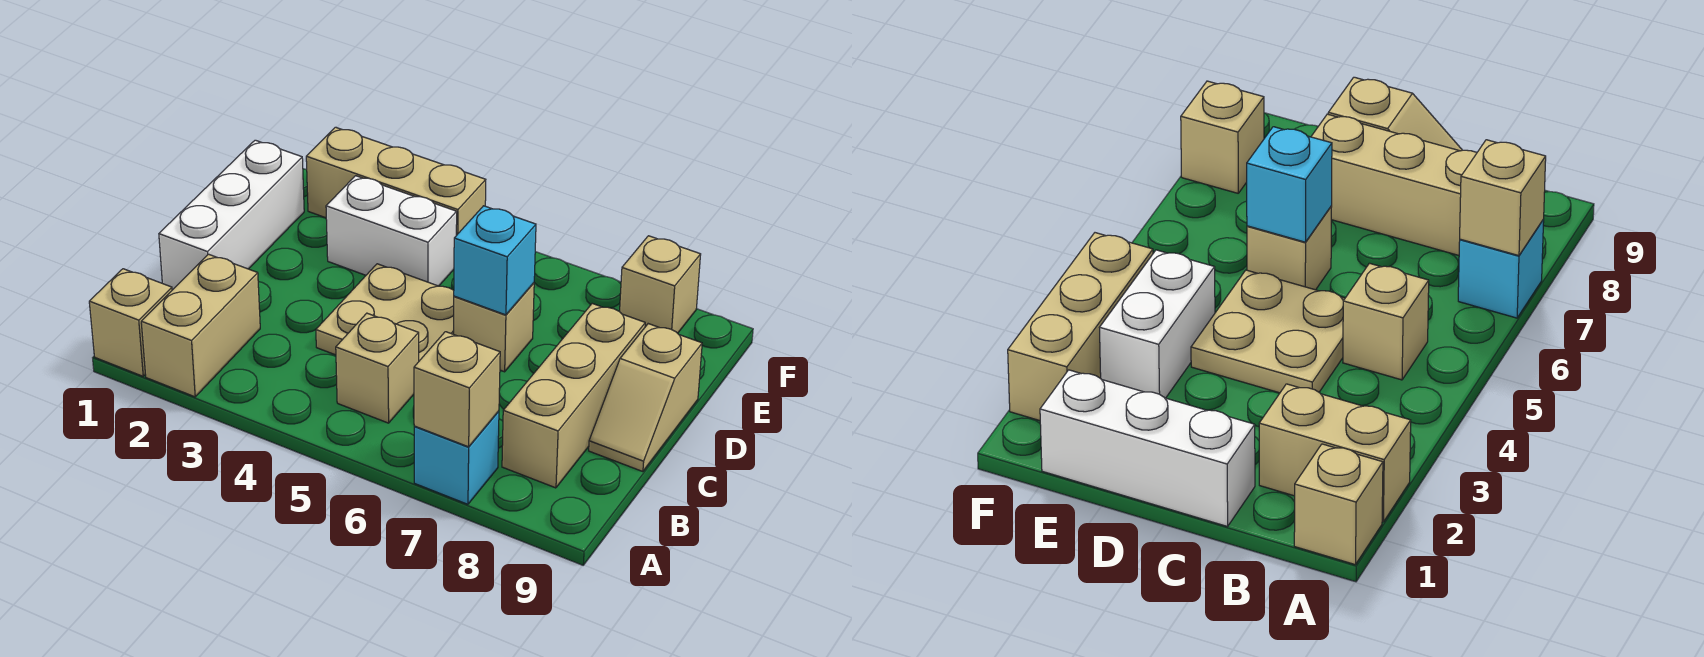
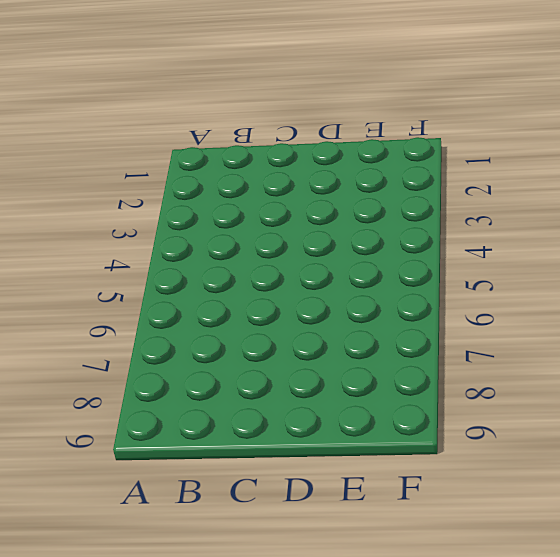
none -> tan 1x1 brick [89,269,172,376]
none -> tan 1x2 brick [141,254,260,397]
none -> cyan 1x1 brick [414,411,499,504]

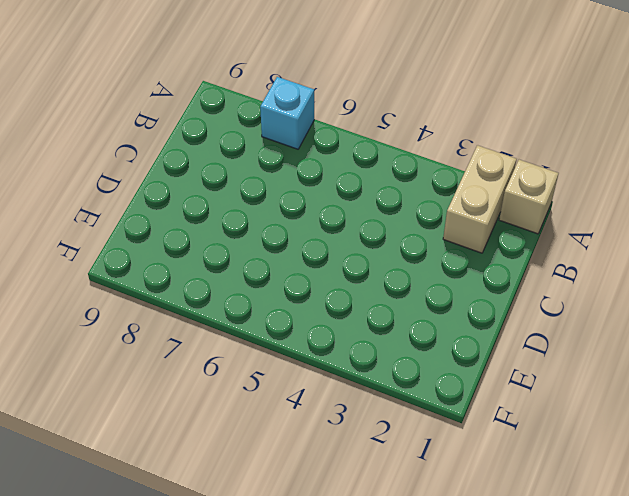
none -> tan 1x1 brick [336,313,419,423]
none -> tan 1x3 brick [502,304,645,488]
none -> white 1x3 brick [159,140,304,290]

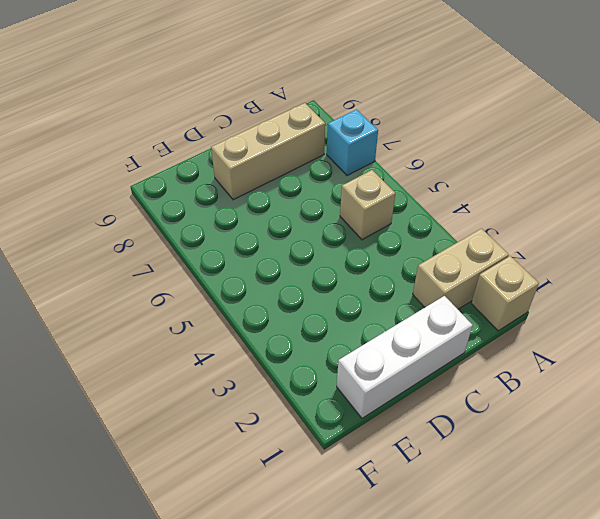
none -> tan 2x2 plate [316,264,454,361]
none -> tan 1x2 slope [589,324,702,472]
none -> tan 1x1 brick [454,283,534,372]

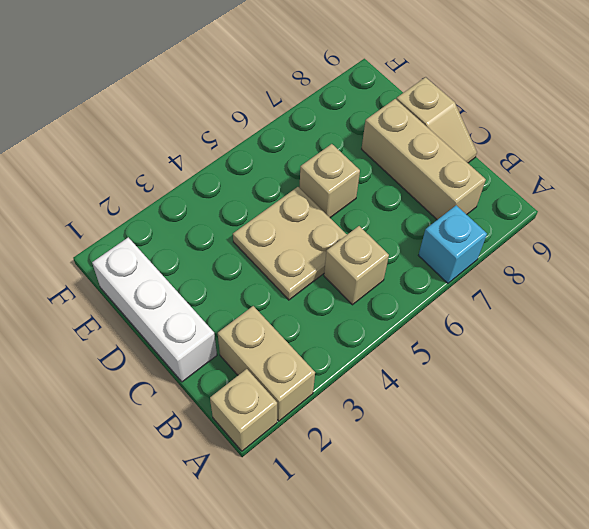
none -> white 1x2 brick [326,176,457,286]
none -> tan 1x3 brick [306,127,486,236]
none -> tan 1x1 brick [620,236,701,333]

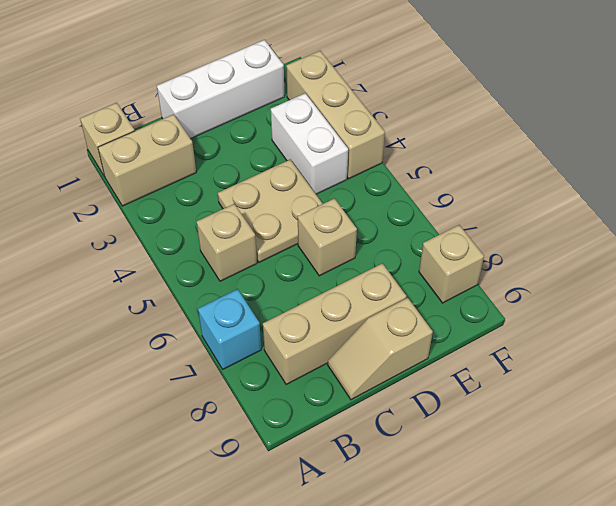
none -> tan 1x1 brick [414,332,500,447]
none -> cyan 1x1 brick [454,206,536,315]

